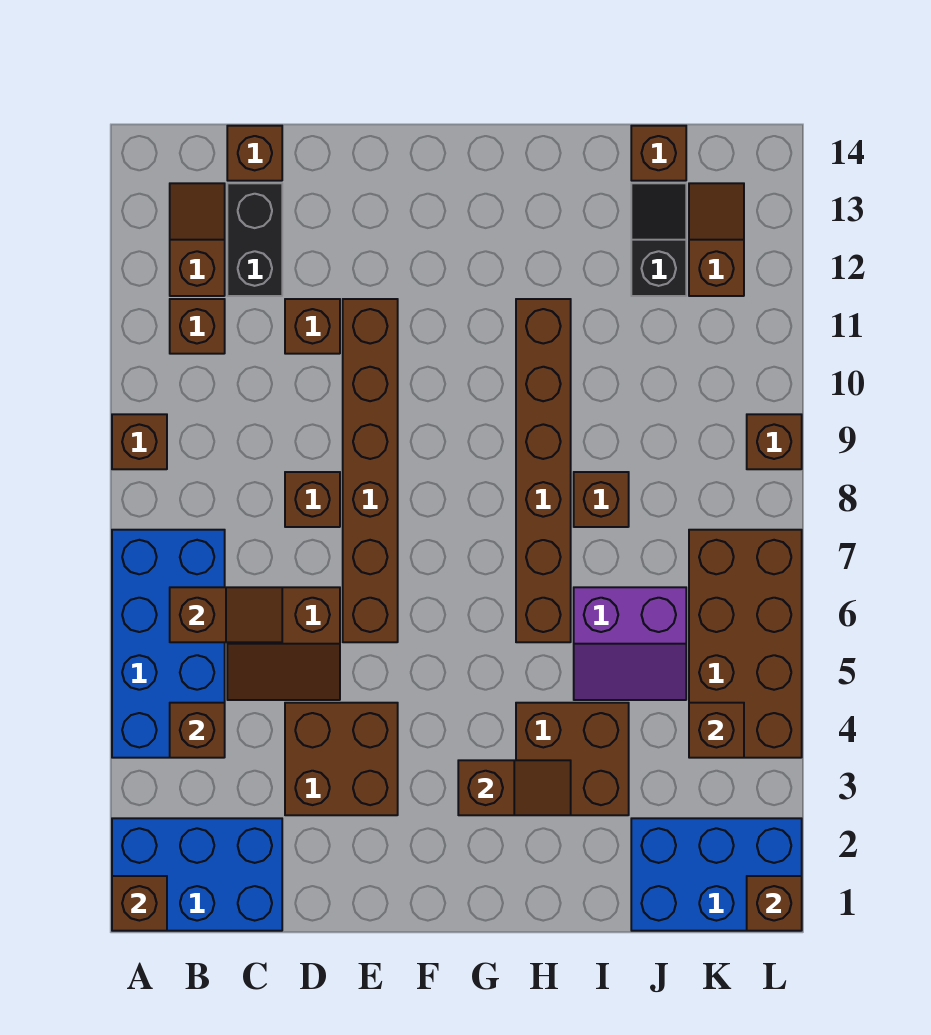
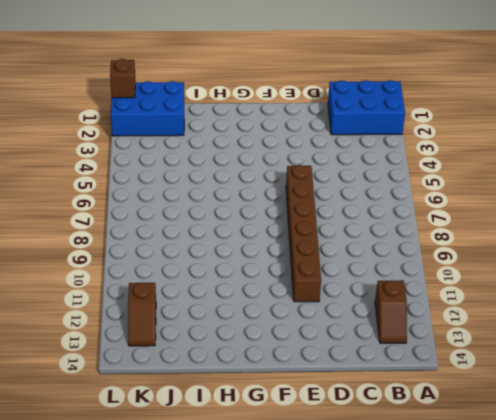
none -> blue 2x4 brick [112,530,225,758]
none -> brown 1x1 brick [112,414,167,469]
none -> brown 1x1 brick [170,299,225,354]

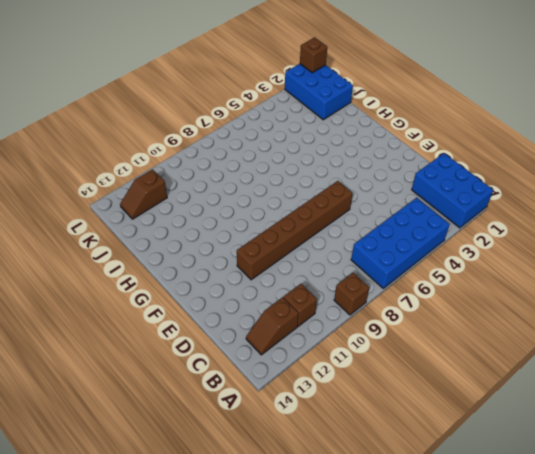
none -> brown 2x2 slope [227,587,340,700]
none -> black 1x2 brick [227,183,282,296]
none -> brown 1x1 brick [227,126,282,181]

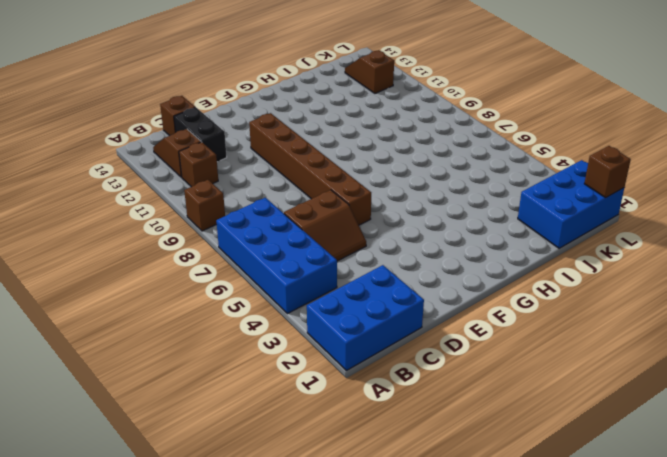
none -> brown 2x2 brick [285,703,398,815]
none -> brown 1x1 brick [285,472,340,527]
none -> brown 1x1 brick [285,299,340,354]

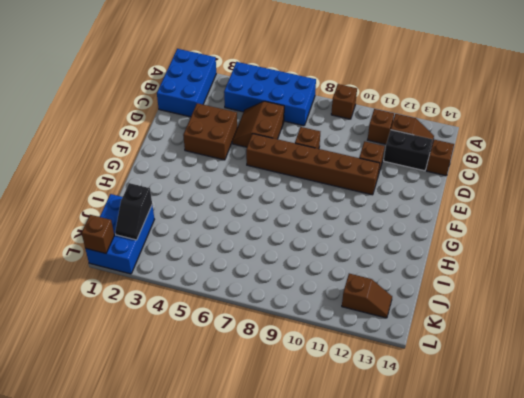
black 1x2 slope [115,183,152,240] -> black 1x2 slope turned to [631,183,686,296]
none -> brown 2x2 brick [516,703,629,815]
none -> brown 1x6 brick [516,299,571,642]
none -> purple 2x2 slope [574,587,686,700]

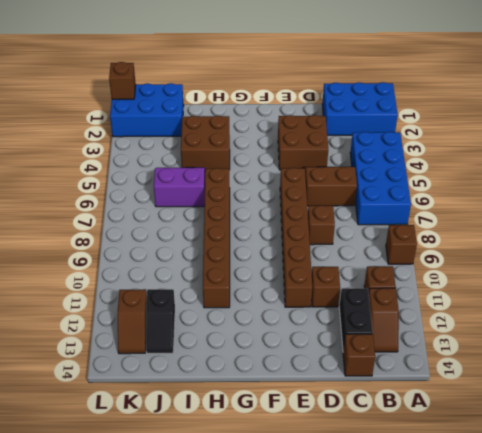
none -> brown 1x1 brick [574,472,629,527]
none -> brown 1x1 brick [631,126,686,181]
none -> brown 2x4 brick [689,530,802,758]

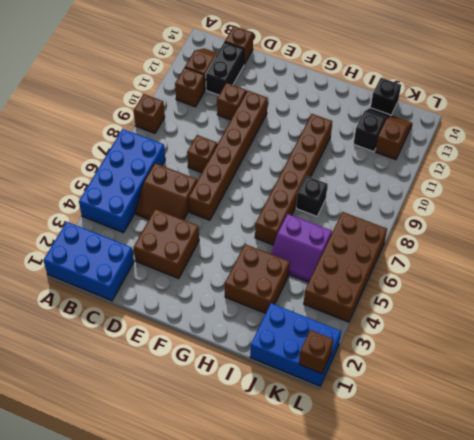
black 1x1 brick [296,176,328,216] -> brown 1x1 brick [574,472,629,527]
black 1x1 brick [371,78,401,115] -> brown 1x1 brick [631,126,686,181]
none -> brown 1x1 brick [747,414,802,469]
none -> brown 1x1 brick [112,876,167,931]
none -> brown 1x1 brick [170,703,225,758]

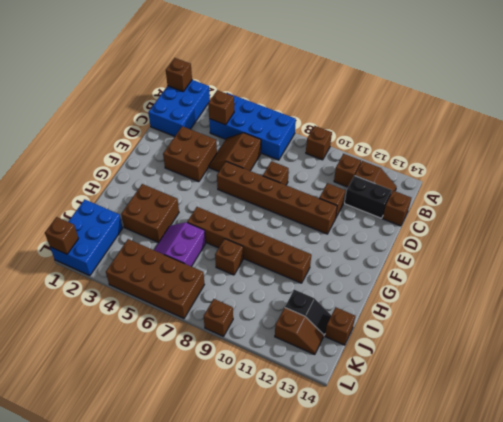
none -> brown 1x2 slope [170,587,282,642]
none -> brown 1x2 slope [458,760,571,815]
none -> brown 1x1 brick [689,703,744,758]

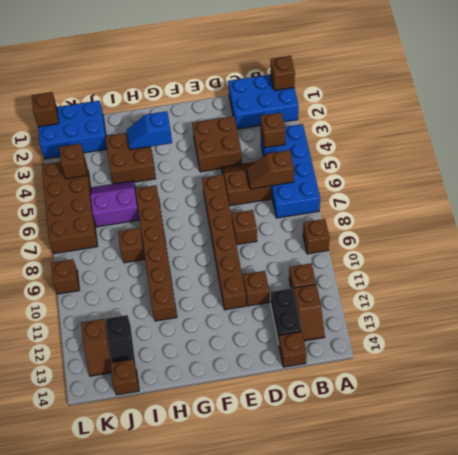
blue 1x2 slope [127,111,172,150] -> brown 1x2 slope [458,760,571,815]

